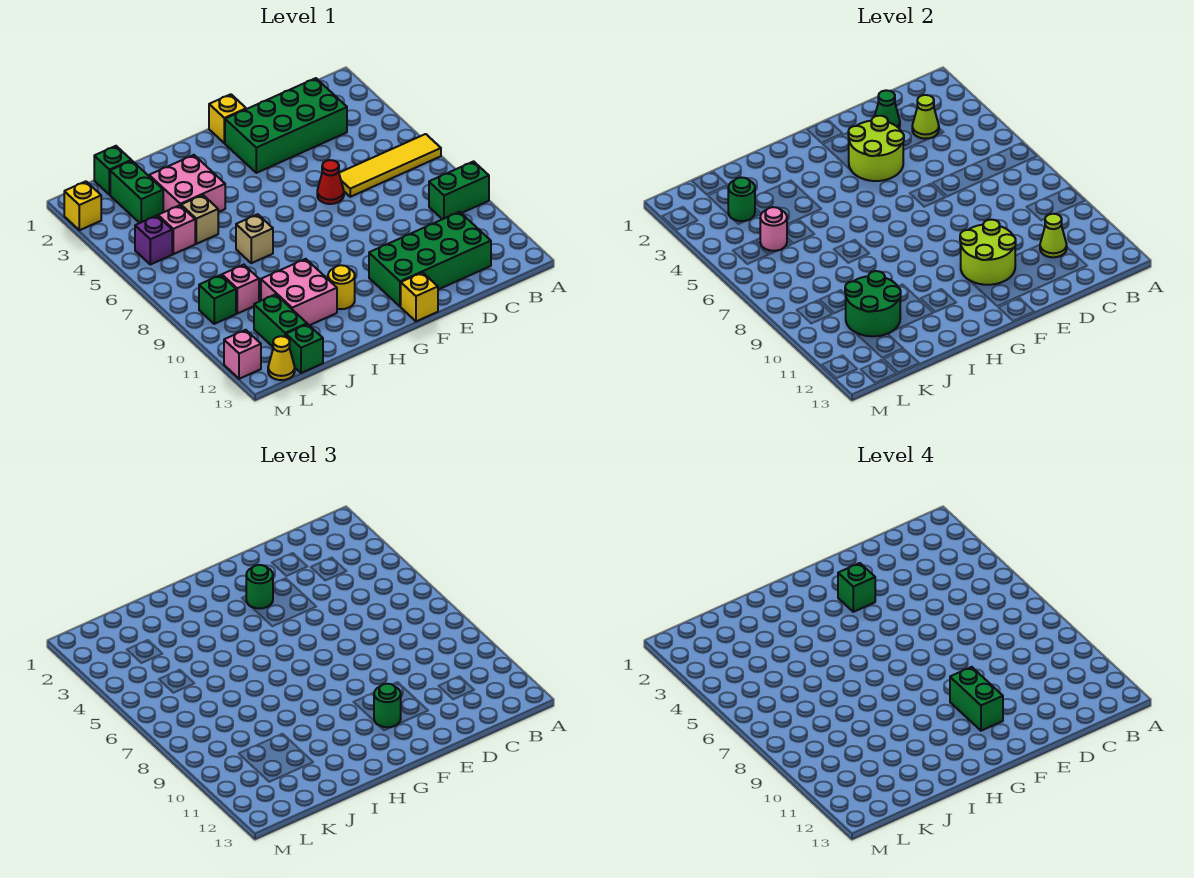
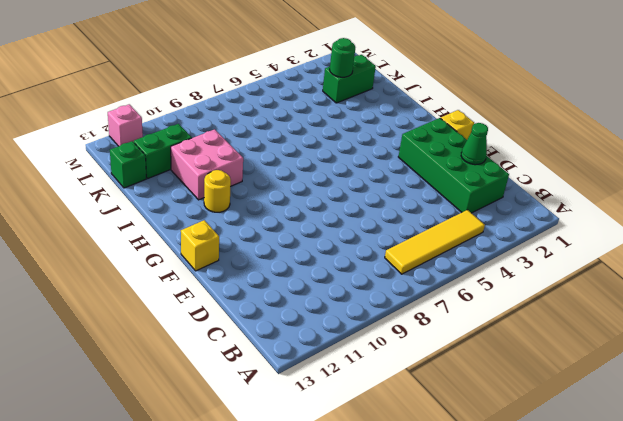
yellow 1x4 tile [385,210,485,274] -> yellow 1x4 tile turned to [339,134,441,197]
none -> green 1x2 brick [429,161,489,219]
none -> green 2x4 brick [369,212,491,307]
none -> red 1x1 cone [317,160,344,204]
none -> pink 2x2 brick [149,155,225,212]

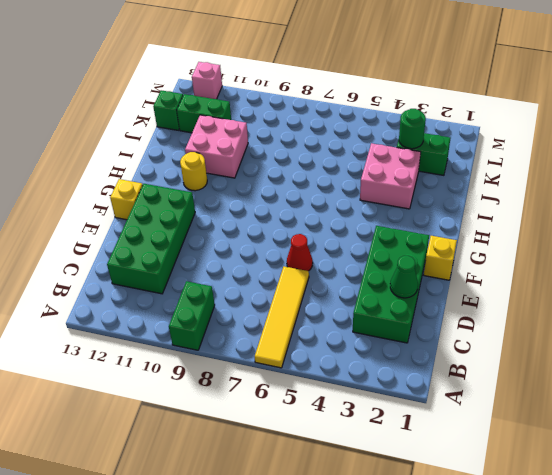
none -> tan 1x1 brick [236,214,273,263]
none -> tan 1x1 brick [181,195,218,244]
none -> green 1x1 brick [94,146,131,195]
none -> pink 1x1 brick [158,205,195,254]

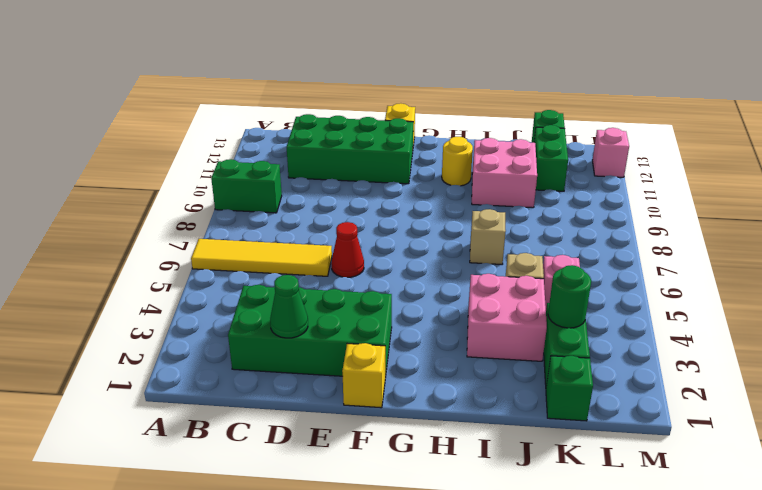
none -> pink 1x1 brick [222,265,259,314]
none -> purple 1x1 brick [135,216,172,265]
none -> green 1x1 brick [199,275,236,324]
none -> yellow 1x1 cone [268,336,295,380]

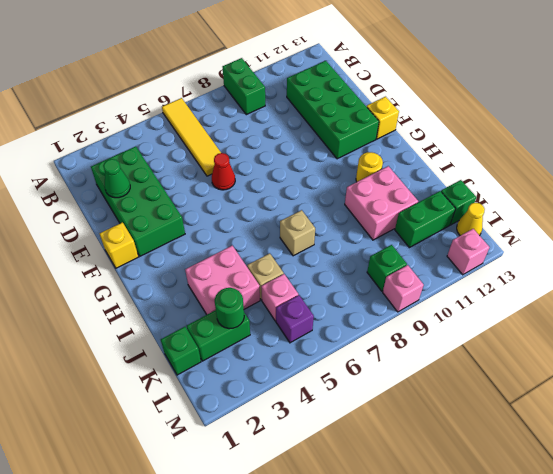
pink 1x1 brick [383,265,424,312] -> pink 1x1 brick moved to [222,265,259,314]
none -> yellow 1x1 brick [64,181,101,230]
none -> lime 1x1 cone [912,95,939,139]
none -> lime 1x1 cone [1040,214,1067,257]
none -> lime 2x2 round brick [848,116,904,181]

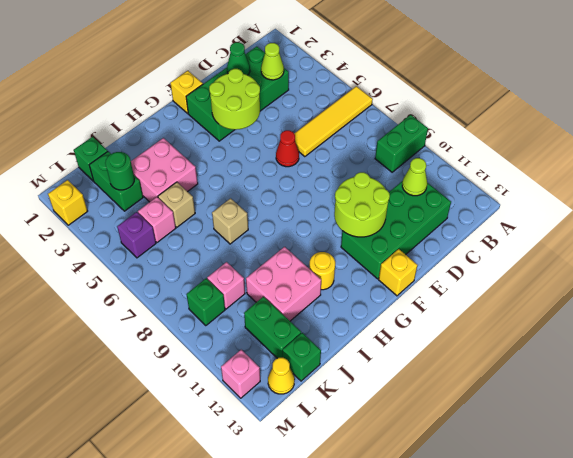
none -> green 2x2 round brick [845,271,901,336]
none -> pink 1x1 round brick [760,207,787,251]
none -> green 1x1 round brick [246,565,273,609]
none -> green 1x1 round brick [374,684,401,727]

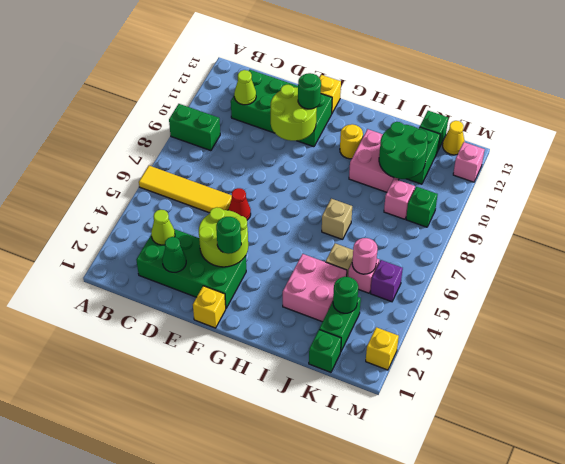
none -> green 1x1 brick [838,563,875,612]
none -> green 1x2 brick [950,667,1003,731]

